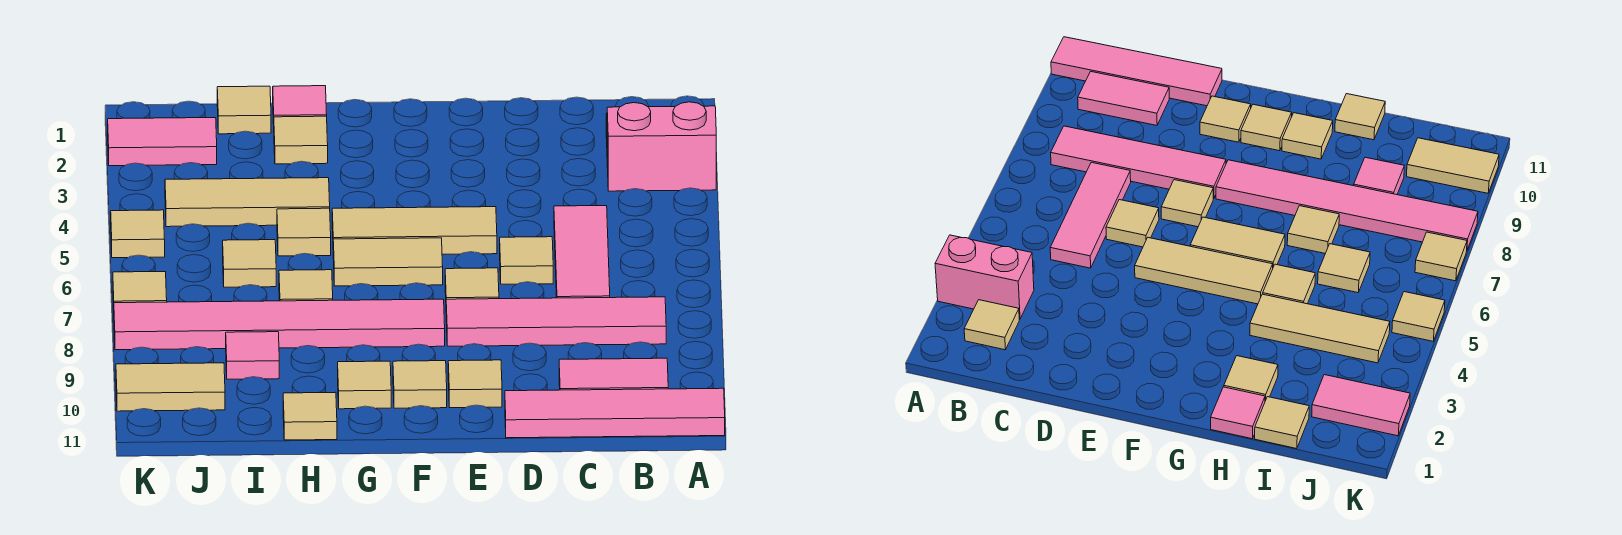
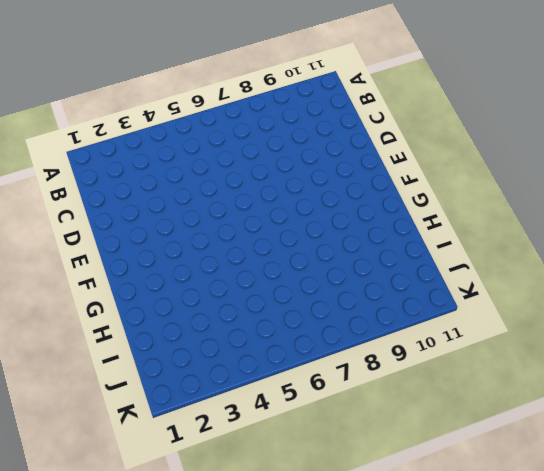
none -> pink 1x2 brick [607,102,716,191]
none -> pink 1x4 tile [505,388,725,438]
none -> tan 1x1 tile [964,300,1019,350]

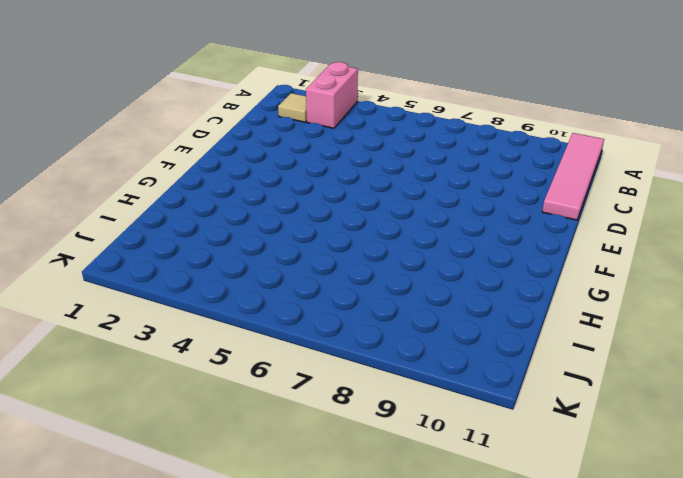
none -> pink 1x4 tile [446,297,666,346]
none -> pink 1x2 tile [559,358,668,390]
none -> pink 1x3 tile [554,206,610,298]

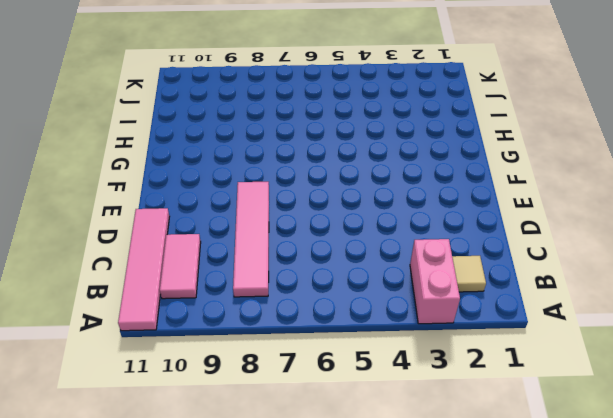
none -> pink 1x3 tile [554,206,610,298]
none -> tan 1x1 tile [500,237,553,284]
none -> tan 1x3 tile [332,207,497,254]

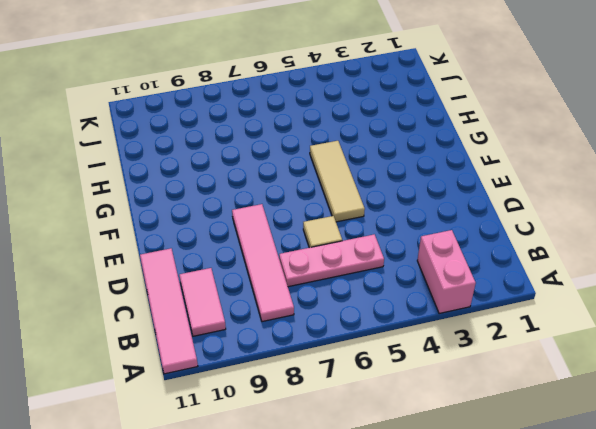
pink 1x3 plate [279,234,384,287] -> pink 1x3 tile [554,206,610,298]
none -> tan 1x1 tile [964,300,1019,350]
none -> tan 1x1 tile [445,268,499,299]
none -> tan 1x1 tile [448,360,502,408]

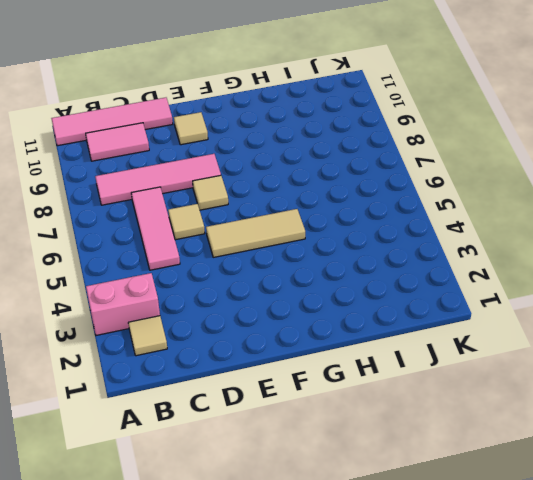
none -> tan 1x2 tile [333,238,443,286]
none -> pink 1x6 tile [114,299,445,350]
none -> tan 1x1 tile [393,361,447,408]

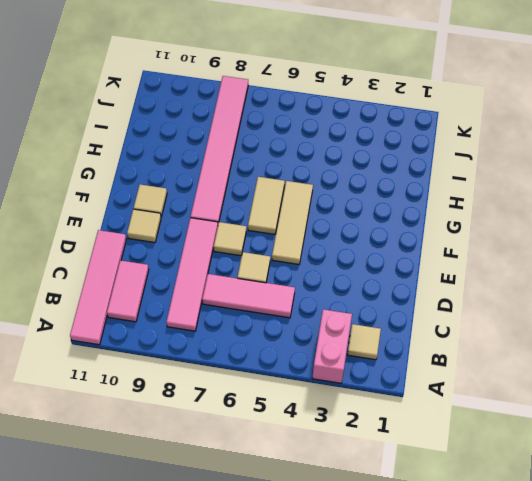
none -> tan 1x1 tile [338,361,391,409]
none -> pink 1x1 tile [273,86,327,124]
none -> tan 1x1 tile [274,116,328,164]

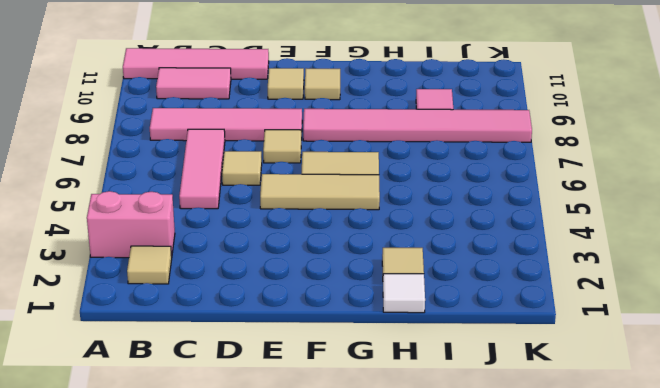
white 1x1 tile [383,274,425,313] -> pink 1x1 tile [273,86,327,124]
none -> tan 1x1 tile [338,361,391,409]
none -> tan 1x3 tile [165,178,330,227]
none -> tan 1x1 tile [277,208,331,256]

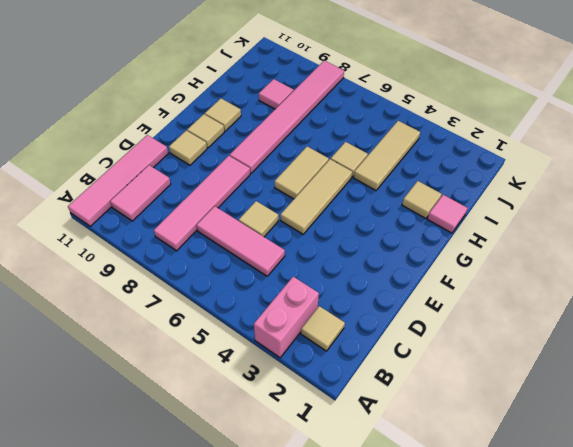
none -> tan 1x1 tile [445,268,499,299]
none -> tan 1x1 tile [279,270,333,301]
none -> tan 1x1 tile [283,392,337,440]

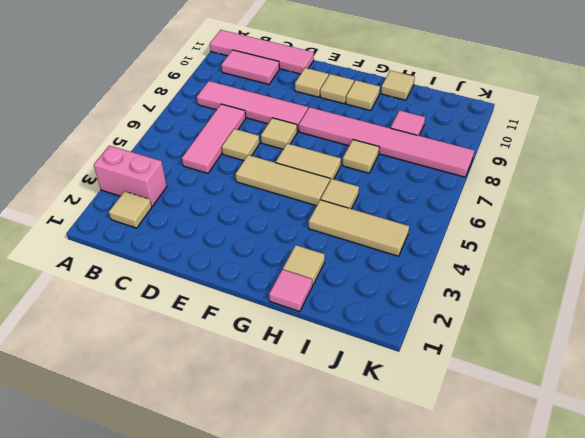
none -> tan 1x1 tile [217,86,271,134]
none -> tan 1x1 tile [223,240,276,287]
none -> pink 1x2 tile [108,118,217,166]

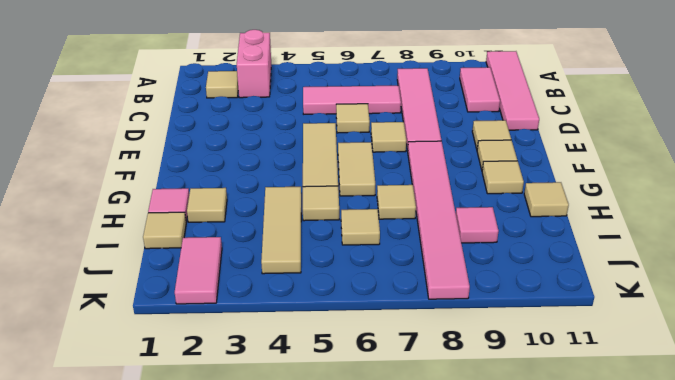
none -> tan 1x2 tile [116,363,225,411]
none -> tan 1x1 tile [111,210,165,258]
none -> tan 1x1 tile [113,272,167,309]

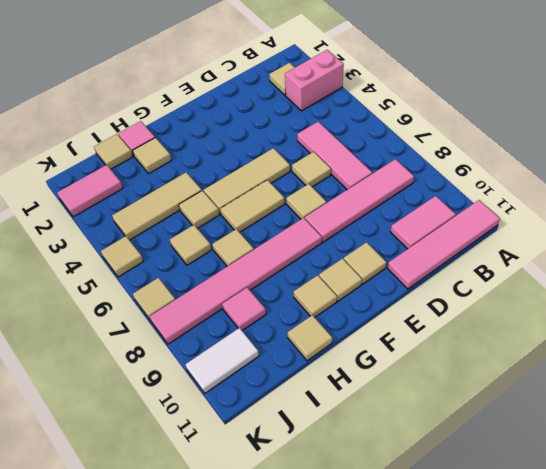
white 1x2 tile [185,328,259,393] -> tan 1x2 tile [116,363,225,411]

